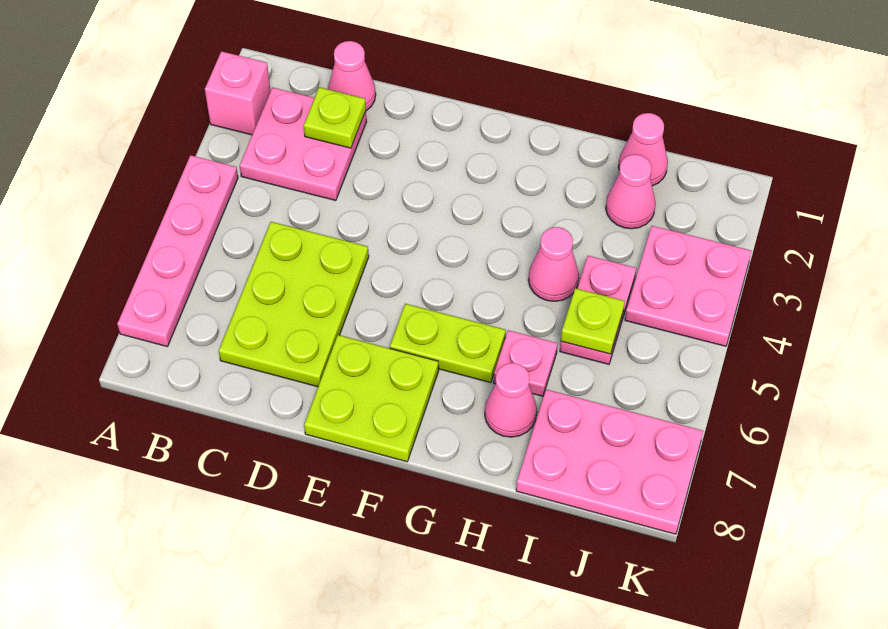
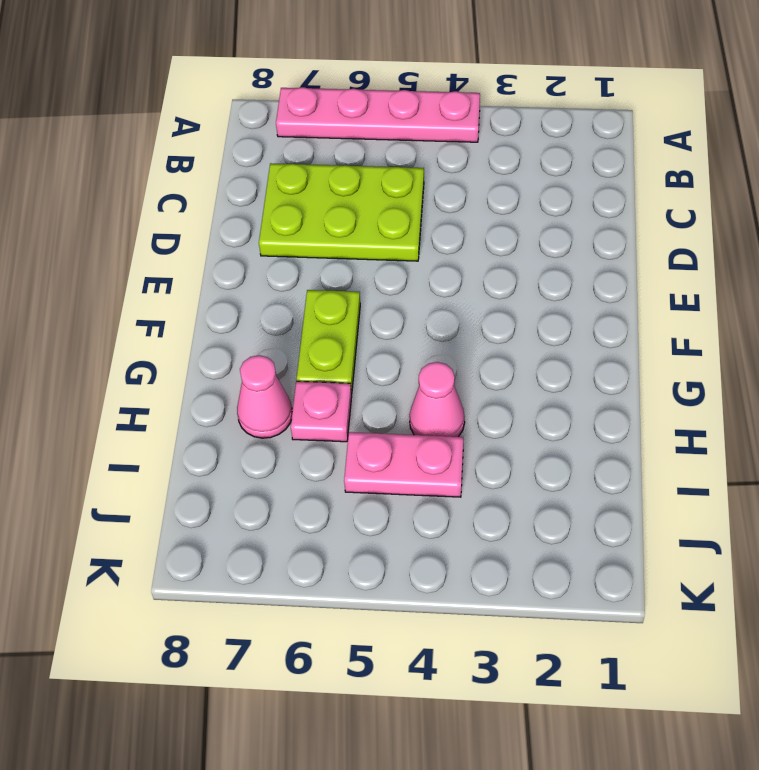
none -> pink 1x1 brick [205,51,271,135]
none -> pink 2x2 plate [240,88,367,201]
none -> pink 1x1 cone [328,41,376,111]

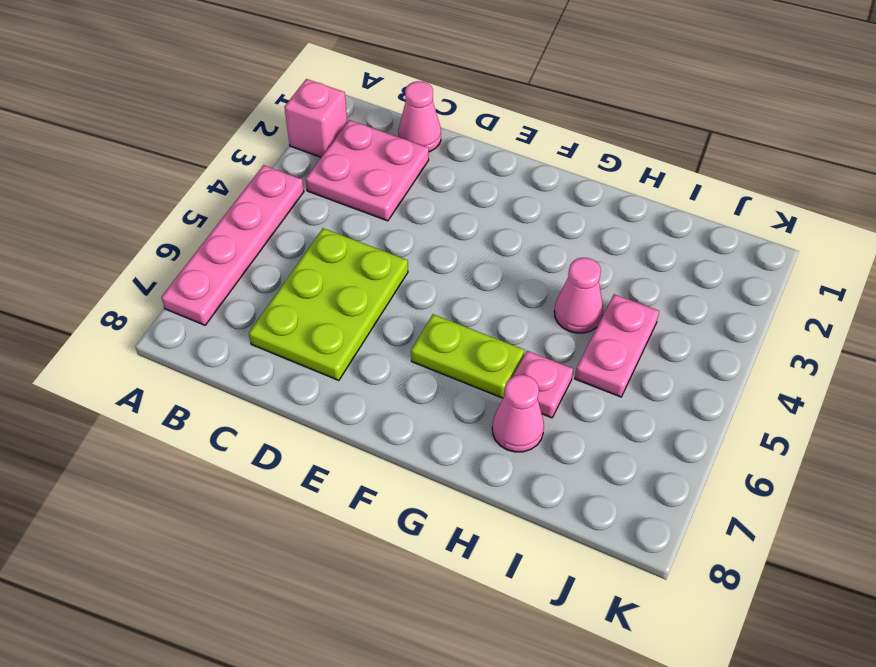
none -> lime 2x2 plate [304,335,439,462]
none -> pink 1x1 cone [618,113,668,186]
none -> pink 1x1 cone [606,154,655,229]

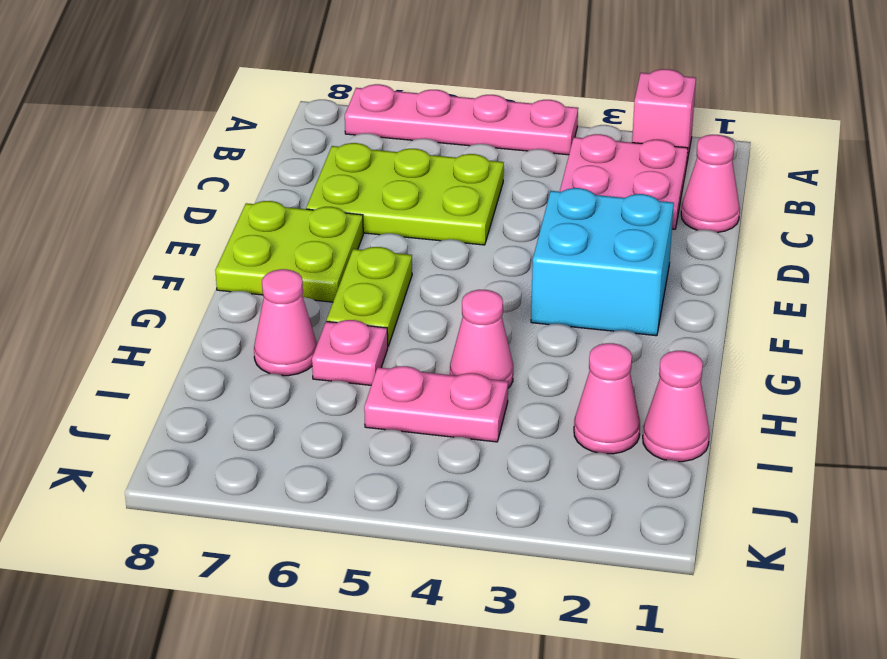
cyan 2x2 brick [531,188,674,336] -> none
none -> pink 2x3 plate [516,390,703,534]
none -> pink 2x2 plate [625,226,751,346]
none -> lime 1x1 plate [304,87,366,148]

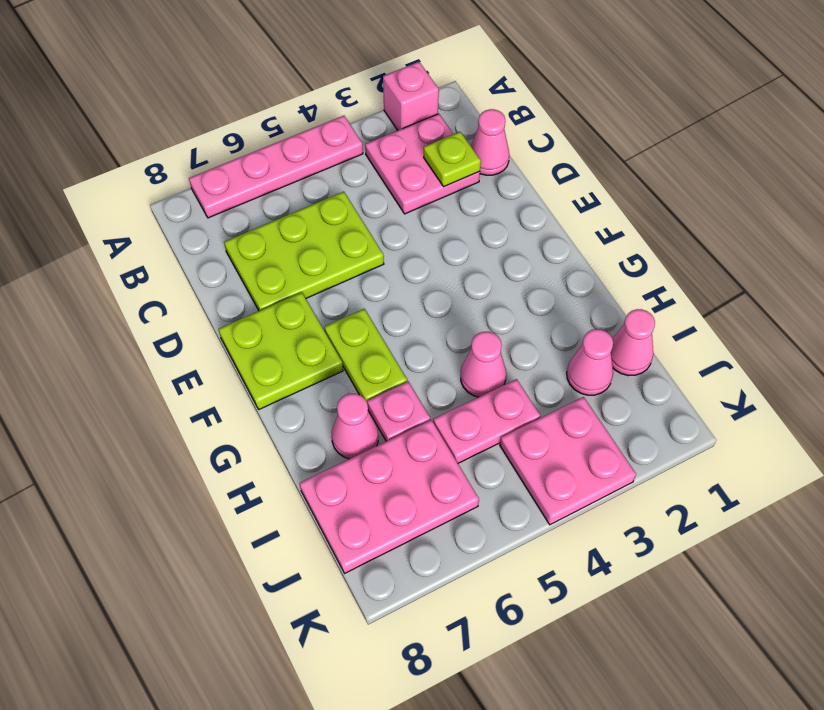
pink 2x3 plate [300,420,479,573] -> pink 2x3 plate turned to [516,390,703,534]
none -> lime 1x1 plate [561,288,625,354]

